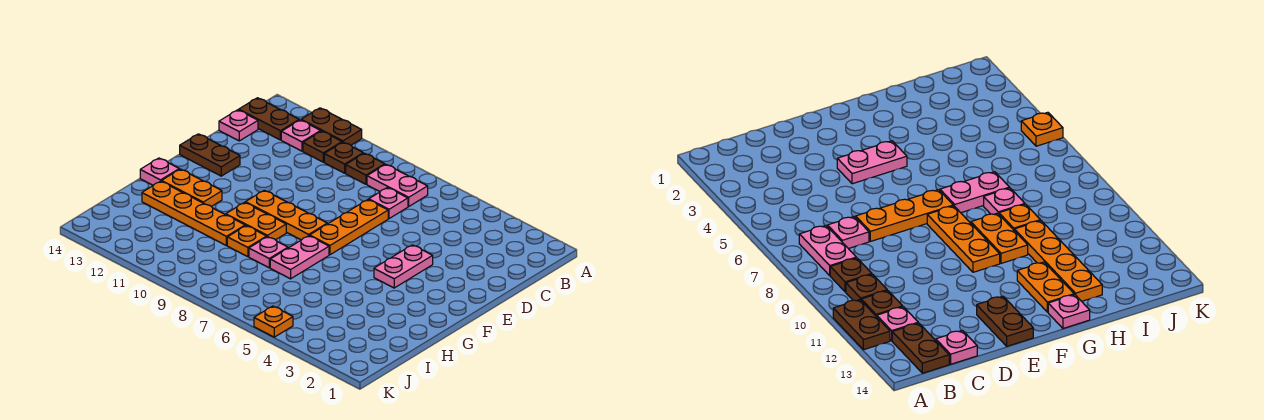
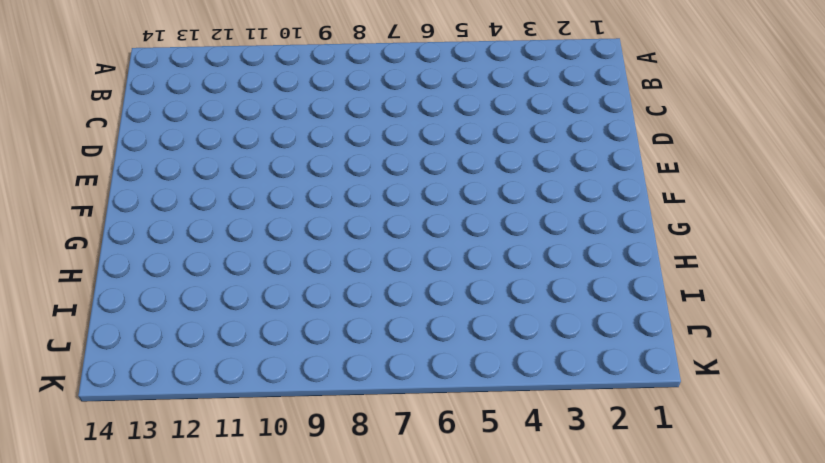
none -> brown 1x2 plate [301,108,362,145]
none -> pink 1x2 plate [367,164,428,206]
none -> brown 1x1 plate [346,153,385,184]

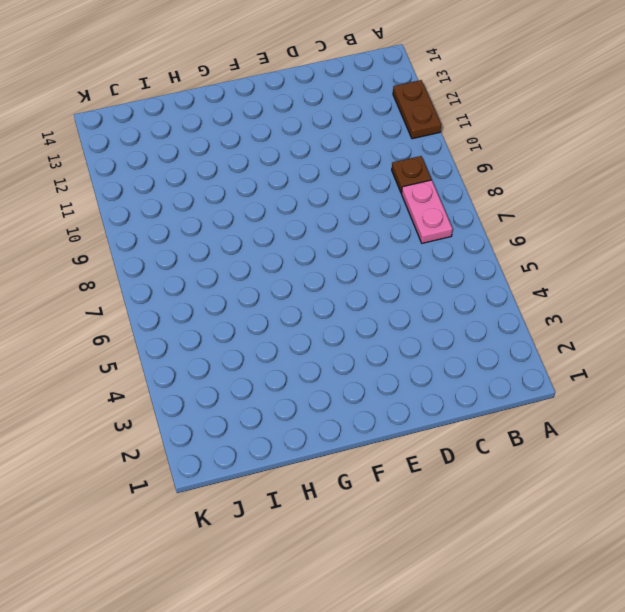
none -> brown 1x1 plate [324,142,363,173]
none -> brown 1x1 plate [303,131,342,162]
none -> pink 1x1 plate [281,120,321,151]

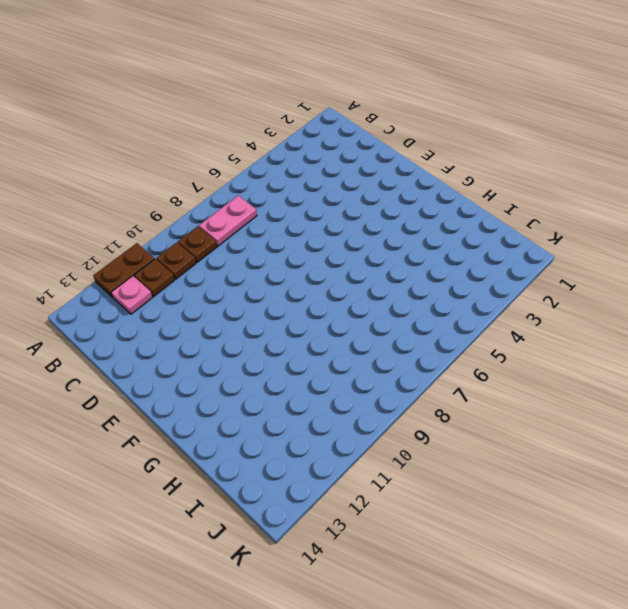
none -> brown 1x2 plate [239,98,299,140]
none -> pink 1x1 plate [369,188,408,219]
none -> pink 1x1 plate [219,110,258,141]

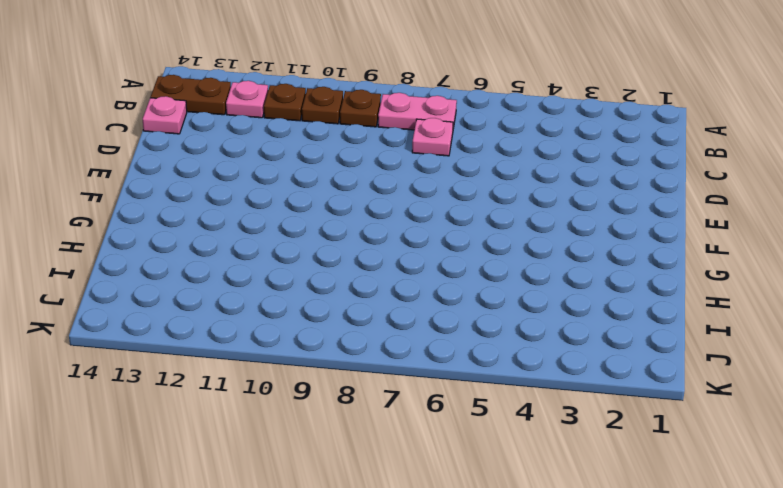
none -> brown 1x2 plate [301,108,362,145]
none -> orange 1x3 plate [310,200,388,255]
none -> pink 1x2 plate [374,245,433,288]

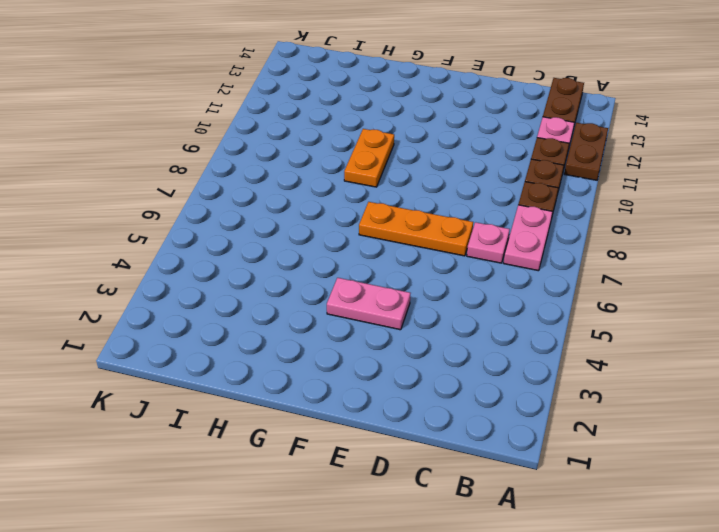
none -> pink 1x1 plate [219,110,258,141]
none -> brown 1x2 plate [180,134,240,176]
none -> orange 1x3 plate [245,190,327,240]

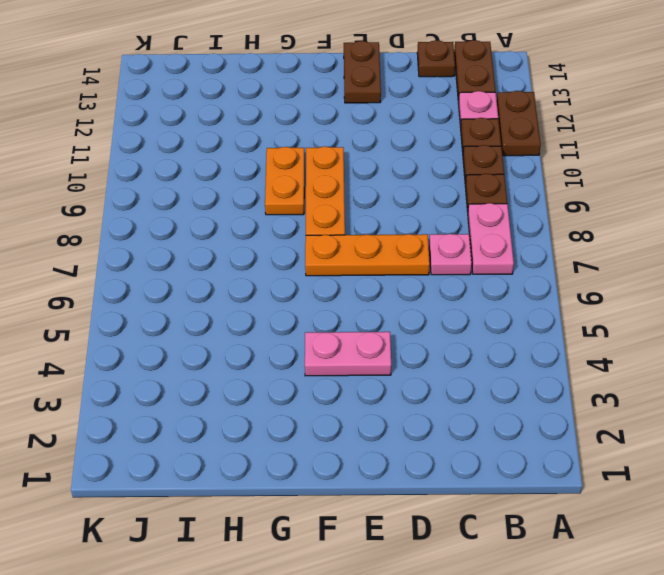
brown 1x1 plate [417,40,455,77] -> pink 1x1 plate [219,110,258,141]
none -> pink 1x2 plate [270,236,329,279]
none -> orange 1x2 plate [162,169,222,207]
none -> pink 1x1 plate [140,158,179,185]

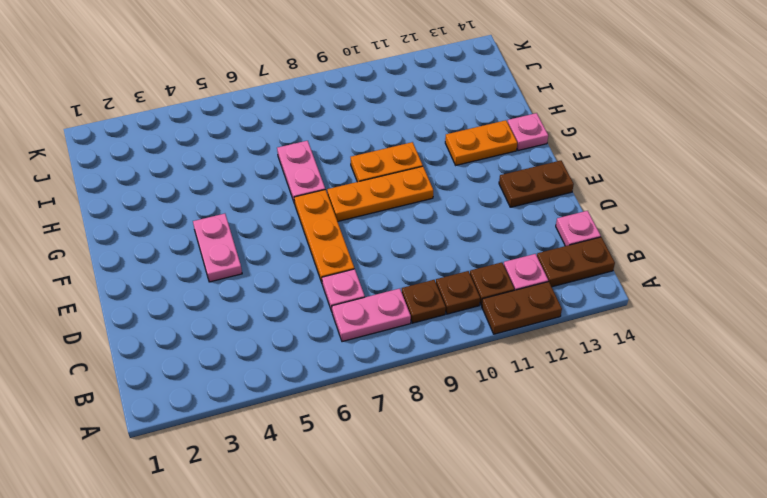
none -> pink 1x1 plate [249,237,288,268]
none -> orange 1x1 plate [227,226,267,257]
none -> orange 1x4 plate [142,181,245,245]

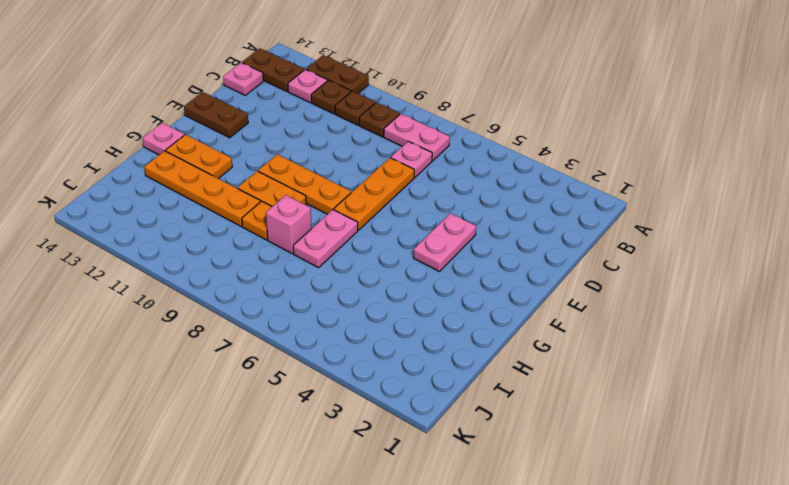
pink 1x1 brick [266,195,312,254] -> pink 1x1 plate [249,237,288,268]
none -> orange 1x1 plate [254,306,293,337]

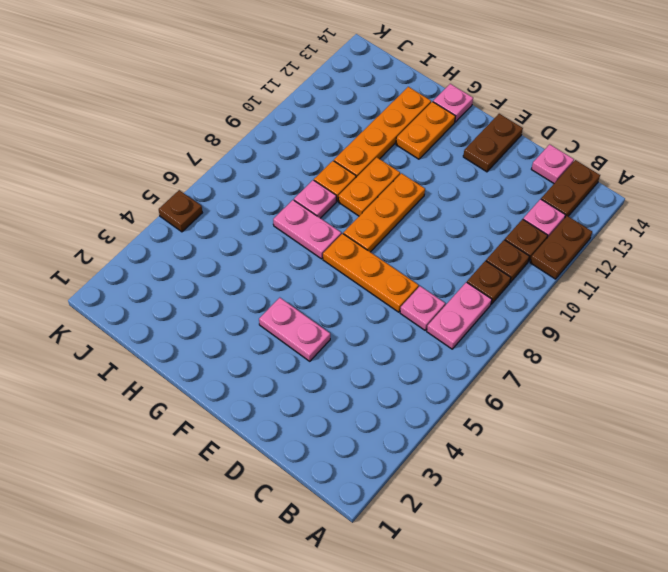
brown 1x1 plate [159,190,202,232] -> orange 1x1 plate [254,306,293,337]

